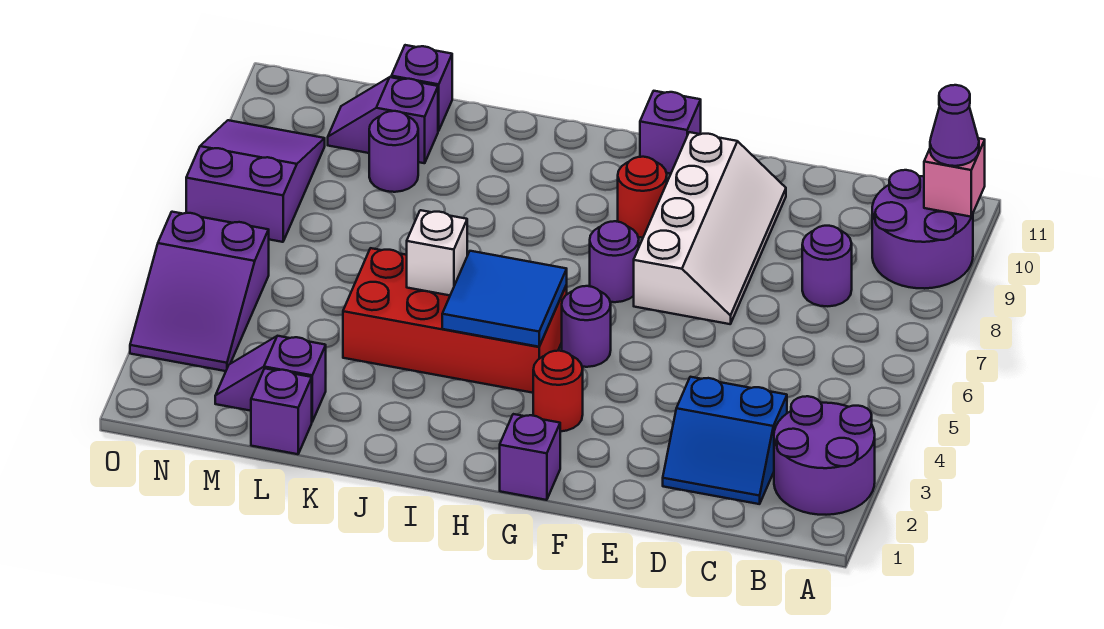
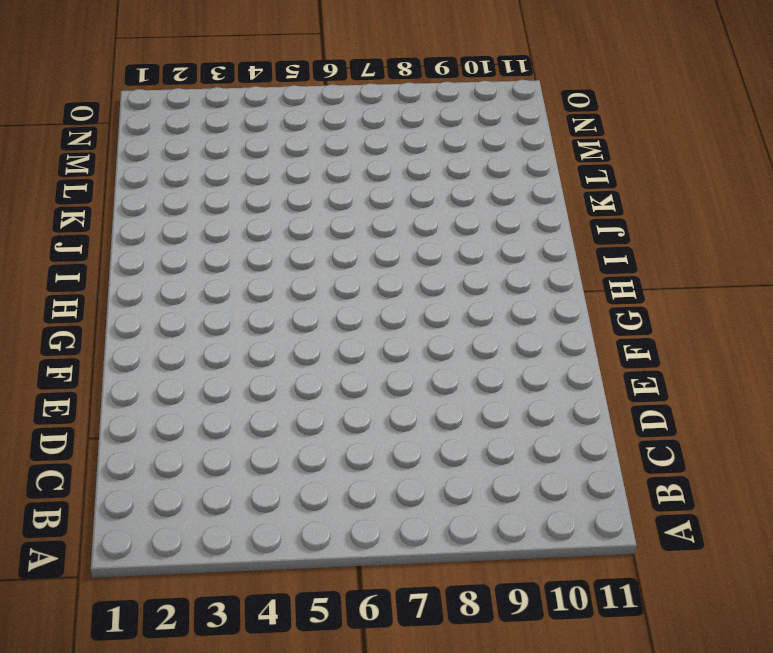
none -> purple 2x2 round brick [774,396,875,515]
none -> purple 2x2 round brick [872,170,973,288]
none -> blue 2x2 slope [663,377,787,504]

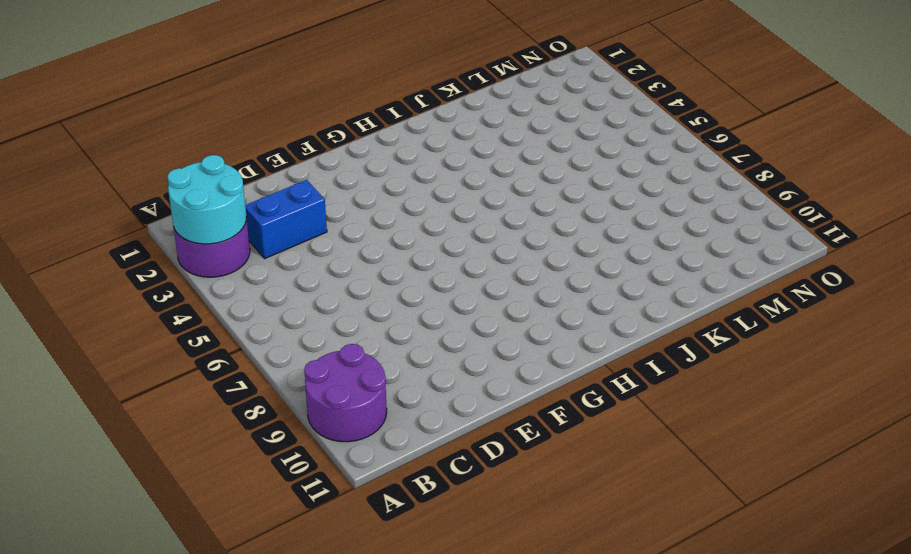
cyan 2x2 round brick [167,155,247,244] -> none
none -> purple 1x1 round brick [802,226,852,306]
none -> white 2x4 slope [634,132,786,324]
none -> purple 1x1 brick [500,414,560,500]

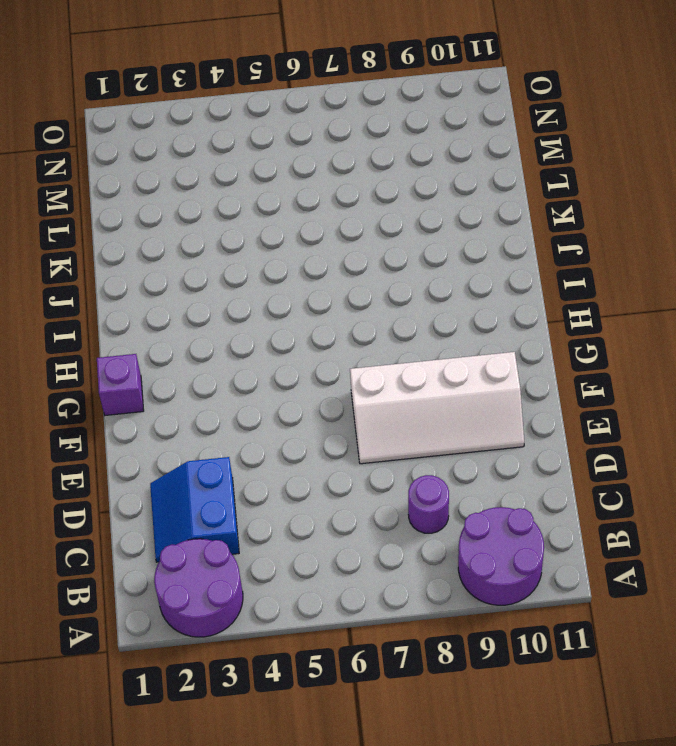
none -> red 1x1 round brick [533,351,583,431]
none -> purple 1x1 round brick [562,286,611,367]
none -> purple 1x1 round brick [590,221,639,302]

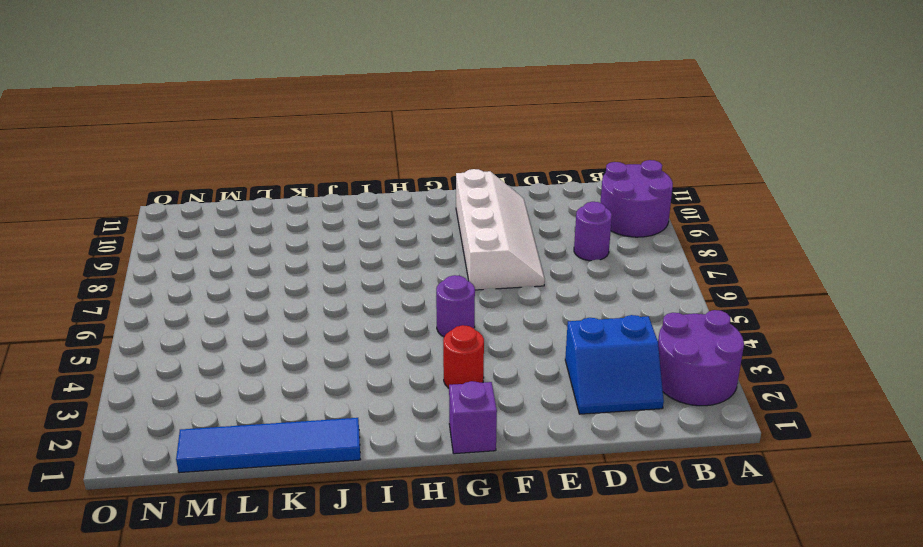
blue 1x4 tile [176,418,360,473] -> purple 1x1 brick [251,369,312,454]
none -> purple 1x1 round brick [590,221,639,302]
none -> red 1x1 round brick [618,157,667,238]
none -> purple 1x1 brick [640,91,701,174]

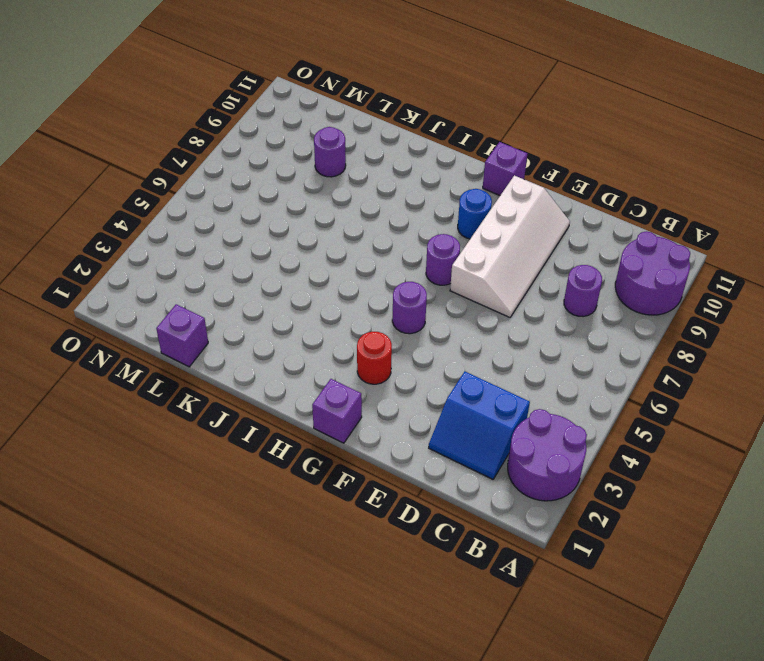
blue 1x1 round brick [458,189,492,239] -> red 1x1 round brick [618,157,667,238]
none -> red 2x4 brick [343,248,567,393]
none -> purple 1x2 slope [215,336,326,422]
none -> purple 1x2 slope [328,77,438,163]

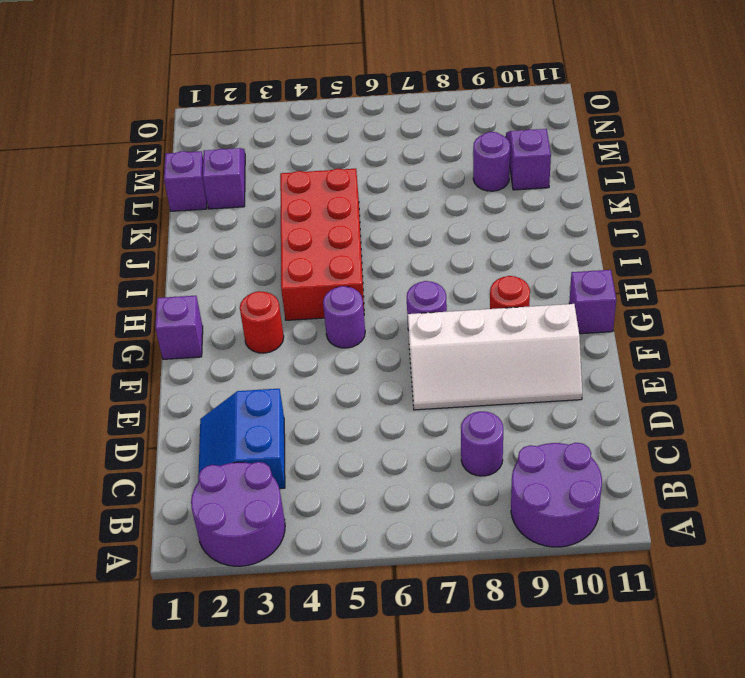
none -> purple 1x1 brick [391,45,452,131]
none -> purple 2x3 slope [130,212,269,371]
none -> purple 2x3 slope [186,120,325,242]

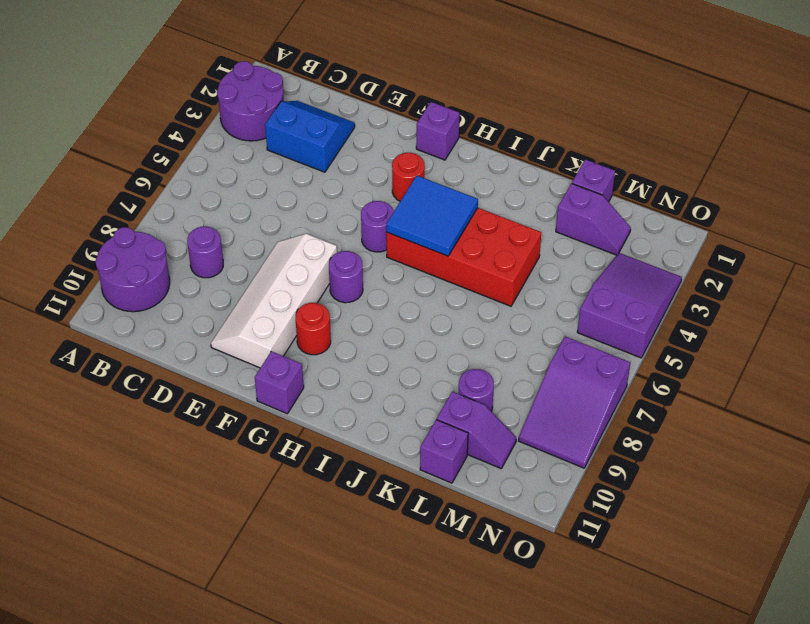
none -> pink 1x1 brick [924,138,985,217]
none -> white 1x1 brick [407,210,467,295]
none -> purple 1x1 cone [930,85,979,166]

